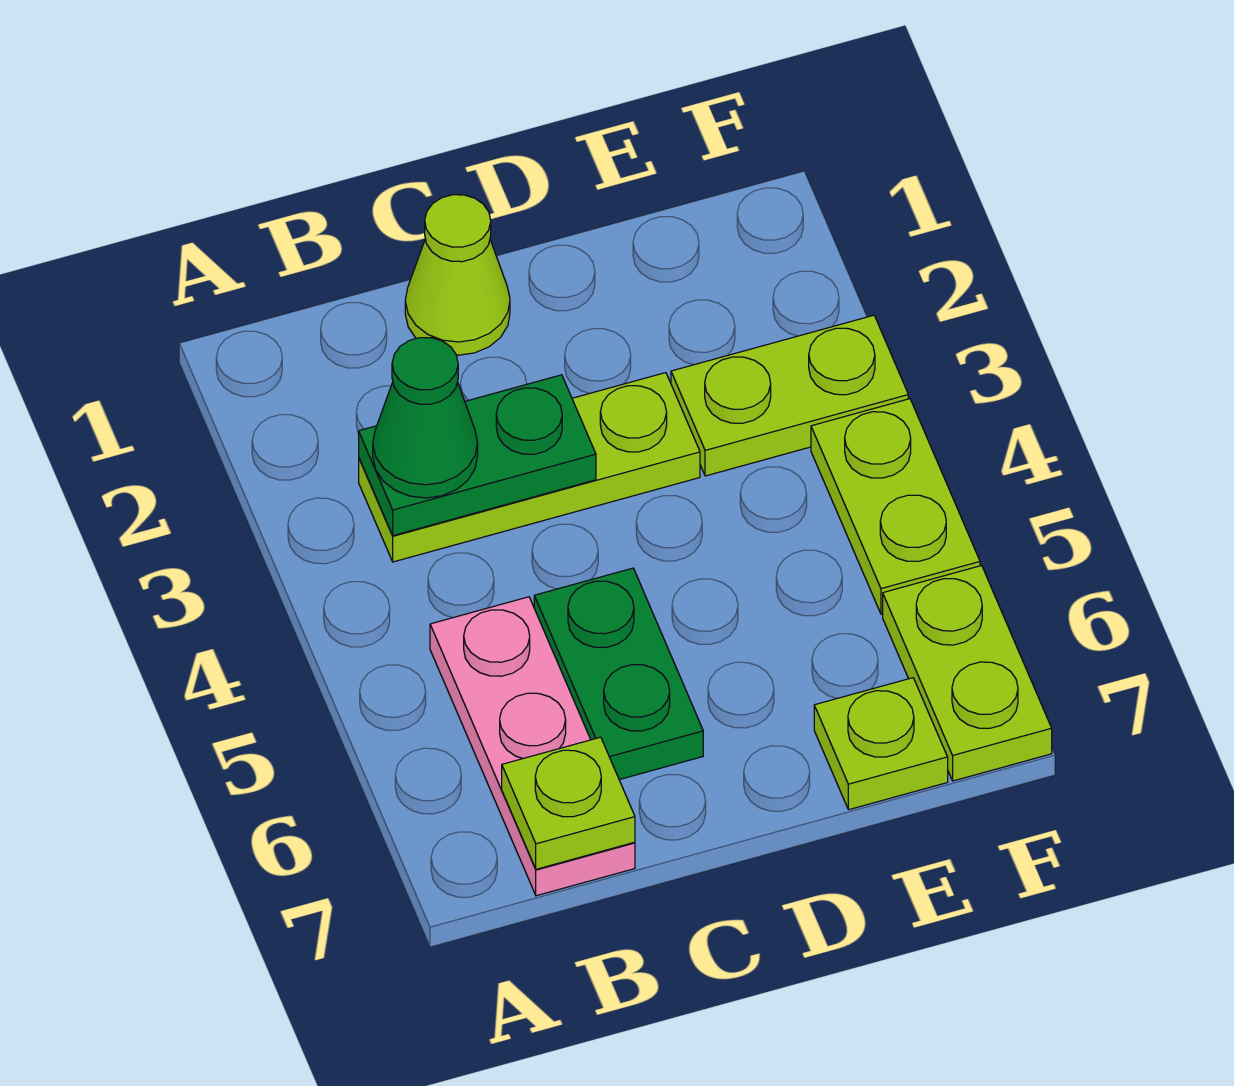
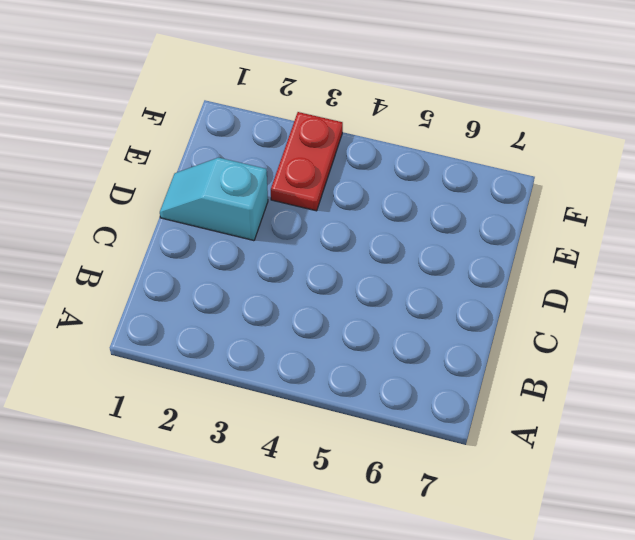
cyan 1x2 slope [160,158,268,241] -> none
red 1x2 plate [271,112,343,211] -> lime 1x2 plate [671,315,908,476]
none -> lime 1x3 plate [359,373,700,562]
none -> pink 1x3 plate [430,597,635,896]

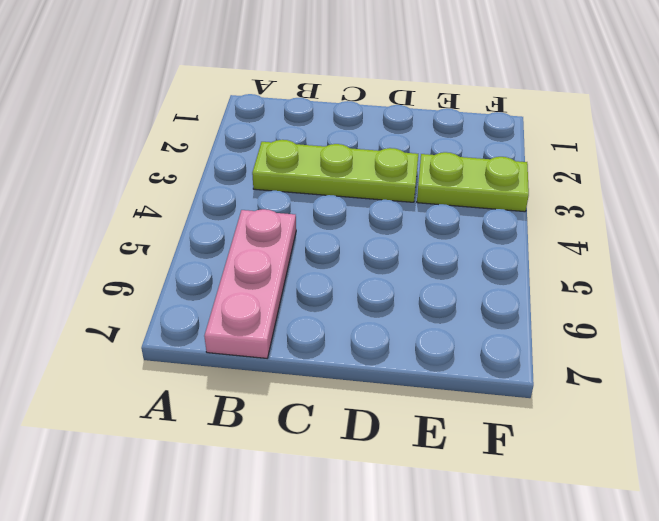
none -> lime 1x1 cone [405,195,510,355]
none -> green 1x2 plate [534,568,703,780]

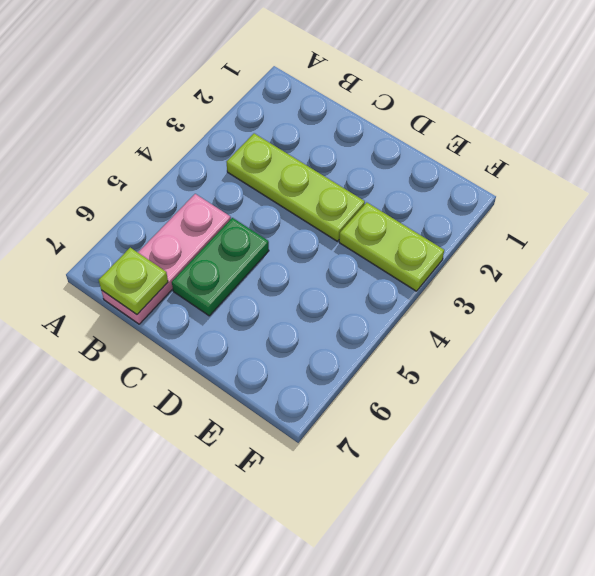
none -> lime 1x1 cone [405,195,510,355]
none -> lime 1x1 plate [814,678,948,810]

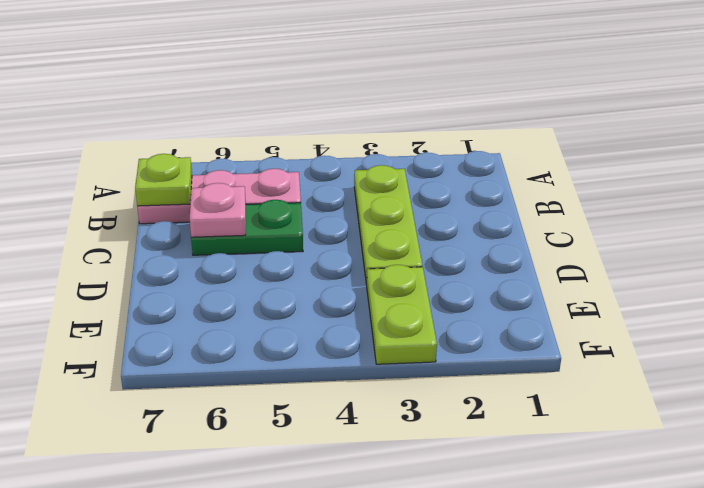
pink 1x1 plate [190,183,246,237] -> none
none -> lime 1x1 cone [405,195,510,355]
none -> lime 1x1 plate [814,678,948,810]

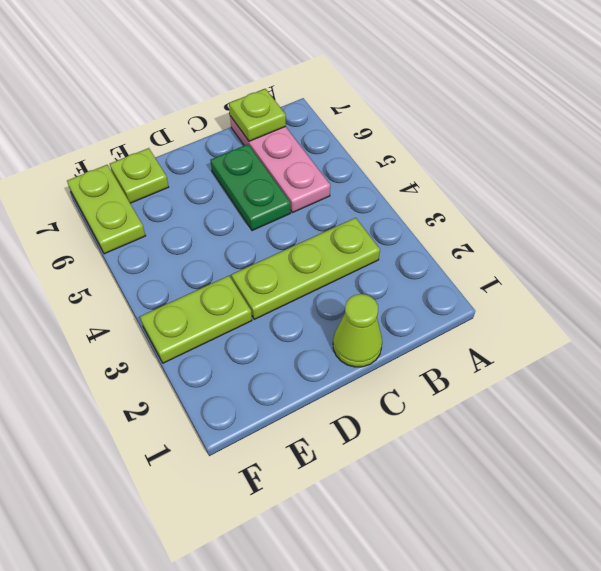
none -> lime 1x2 plate [811,399,980,614]
none -> green 1x2 plate [359,375,596,536]

